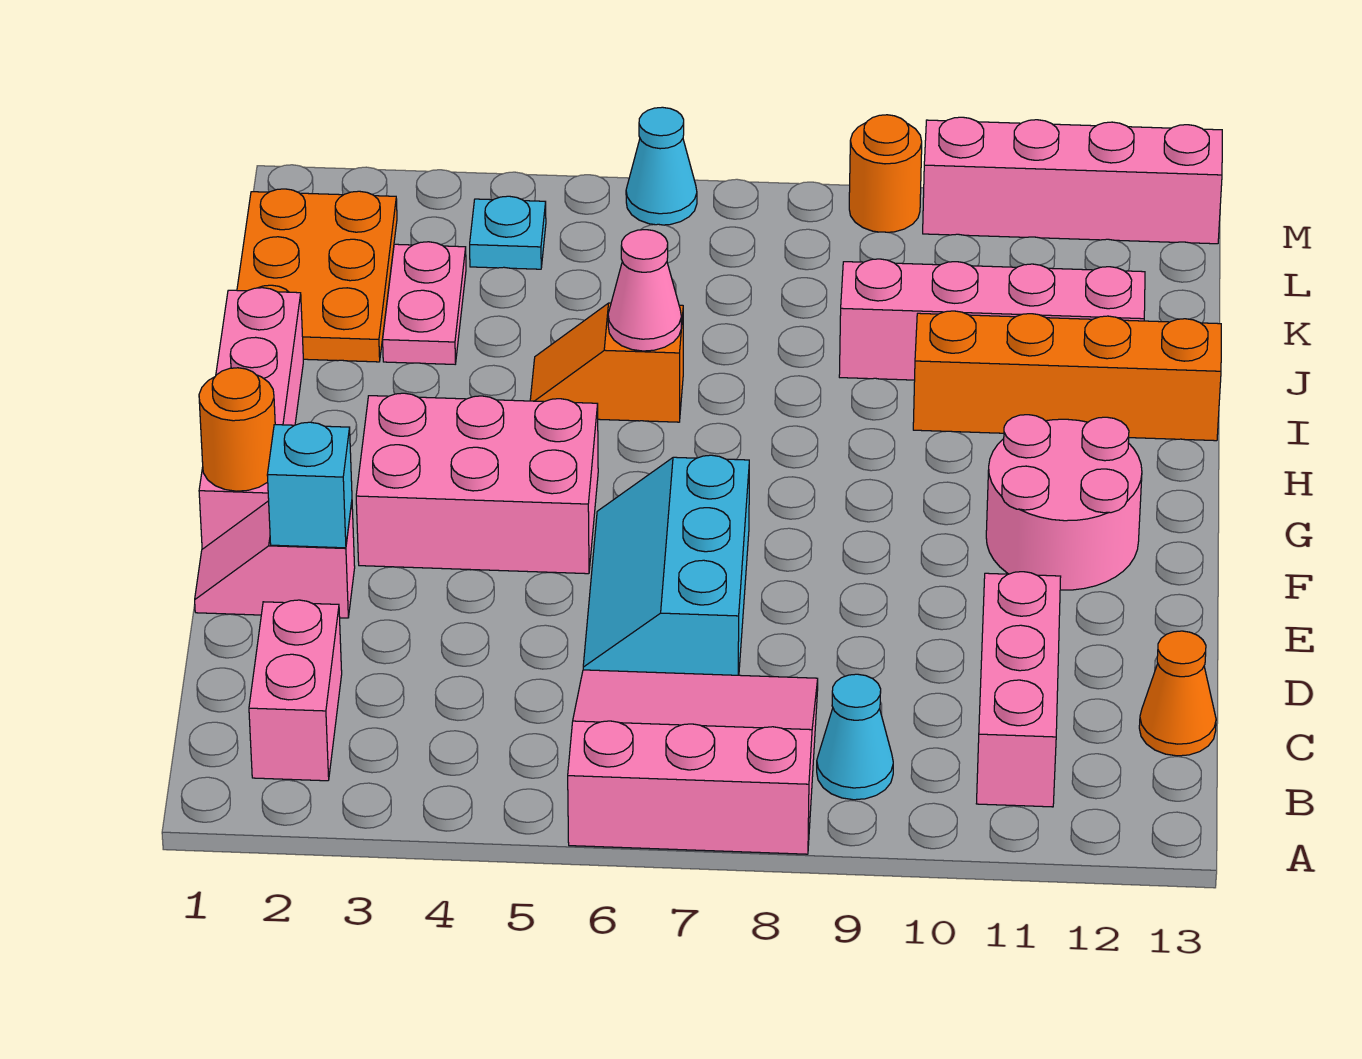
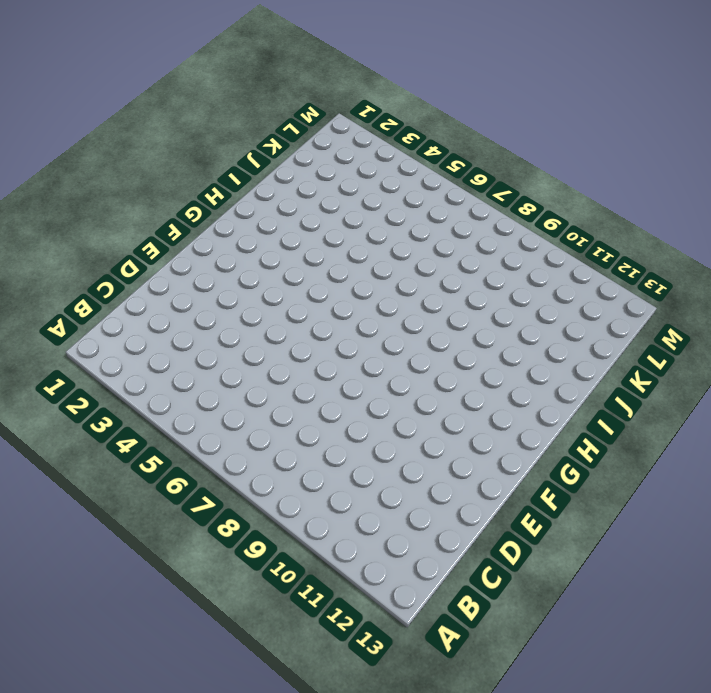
none -> pink 3x3 slope [568,670,818,854]
none -> pink 1x2 brick [249,600,342,781]
none -> cyan 1x1 cone [817,674,893,800]

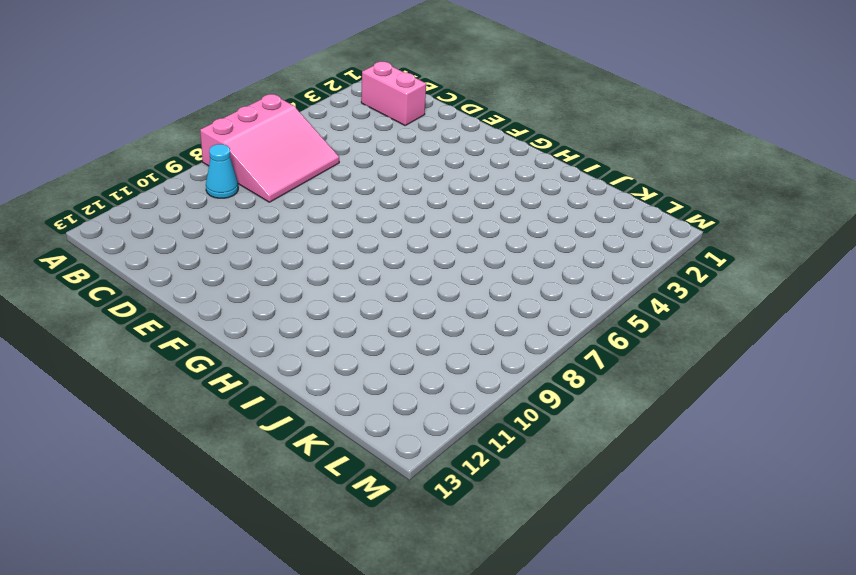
none -> pink 1x3 brick [976,572,1061,807]
none -> orange 1x1 cone [1139,631,1216,756]
none -> cyan 2x3 slope [583,455,749,675]

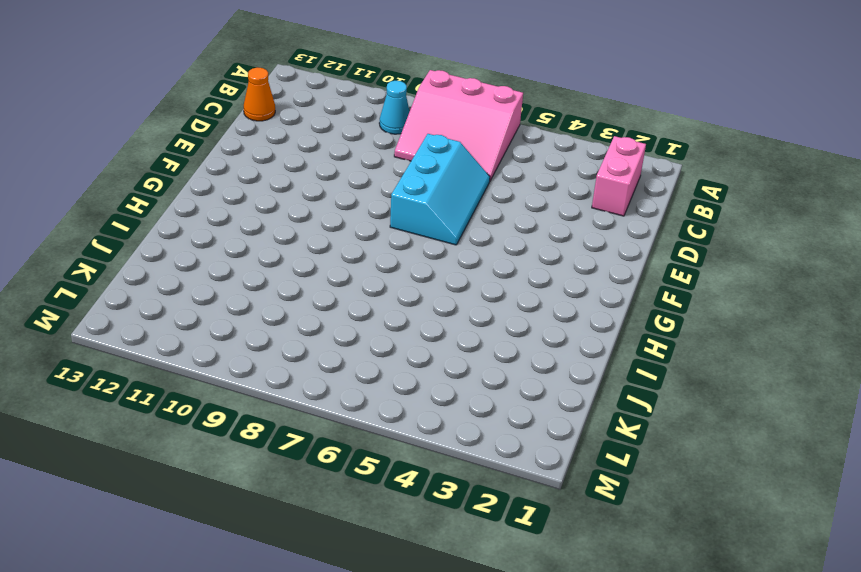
none -> pink 1x3 brick [976,572,1061,807]
none -> pink 1x2 slope [195,501,355,618]
none -> pink 1x4 brick [199,288,303,549]

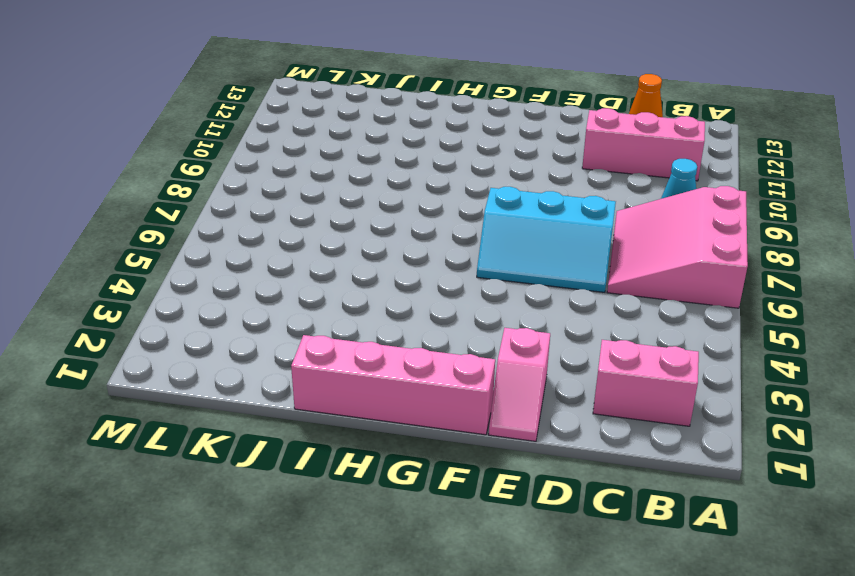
none -> pink 2x3 brick [356,393,598,574]
none -> pink 2x2 round brick [986,415,1142,590]
none -> orange 1x2 slope [530,303,683,422]

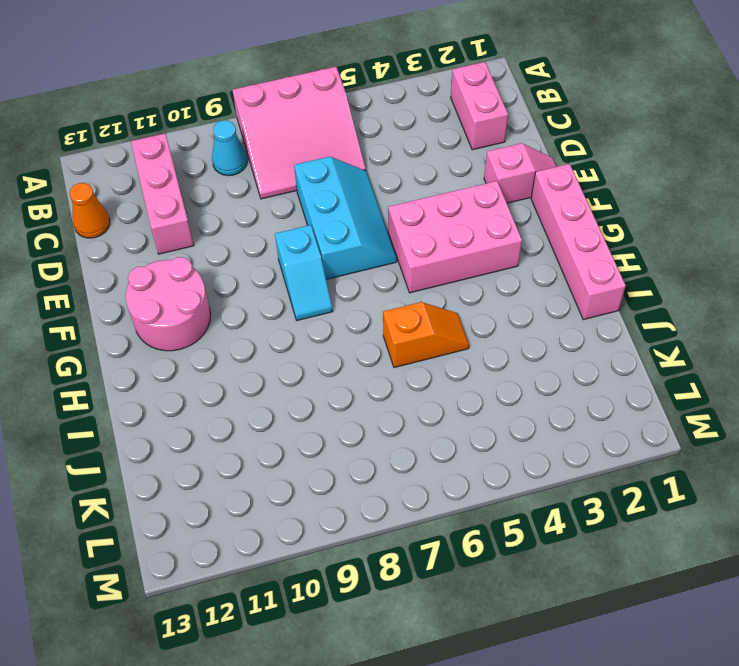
cyan 1x2 slope [275,225,333,321] -> none
none -> orange 1x4 brick [913,311,1221,441]
none -> orange 2x3 plate [237,189,397,362]
none -> pink 1x2 plate [383,242,466,364]

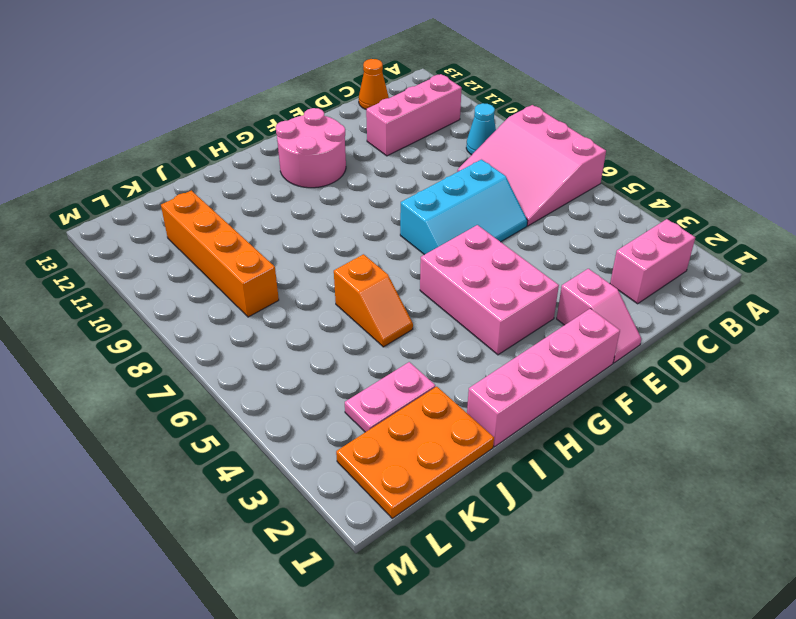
orange 1x4 brick [161,190,279,317] -> orange 1x4 brick moved to [913,311,1221,441]
none -> pink 1x4 brick [839,259,1145,380]
none -> cyan 1x1 plate [470,196,546,269]
none -> cyan 1x1 cone [626,107,697,225]

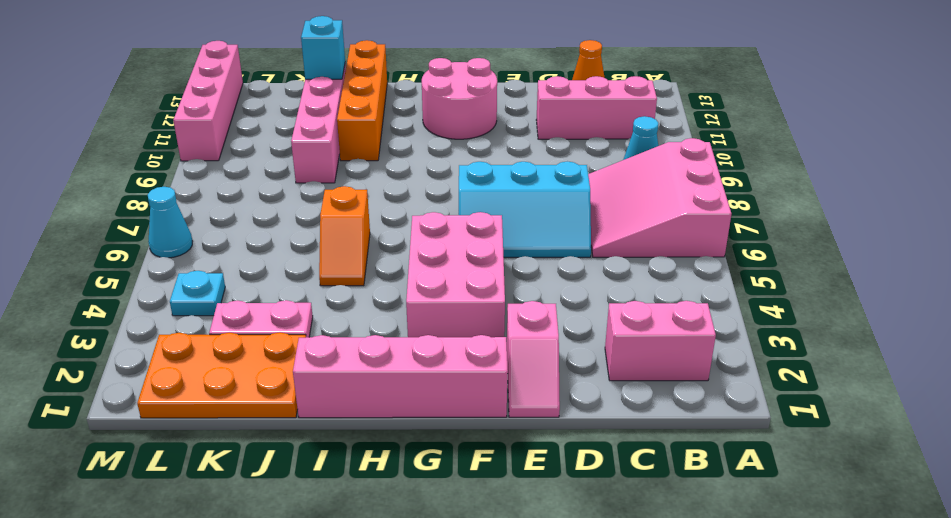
cyan 1x1 brick [301,16,345,79] -> cyan 1x1 brick moved to [267,422,352,548]
none -> orange 1x1 round brick [849,115,922,232]
none -> orange 1x1 round brick [199,368,275,491]
none -> pink 1x1 cone [608,230,681,351]

